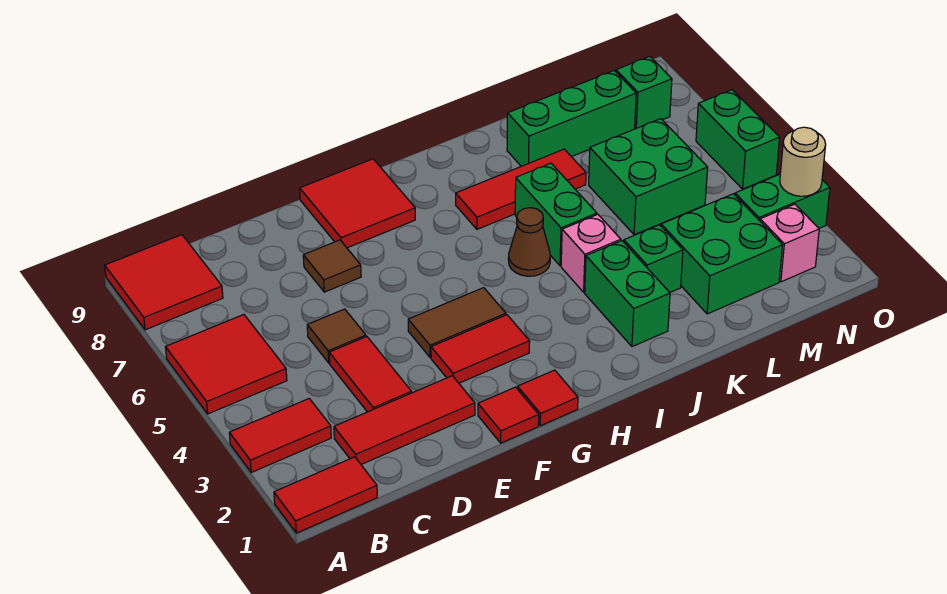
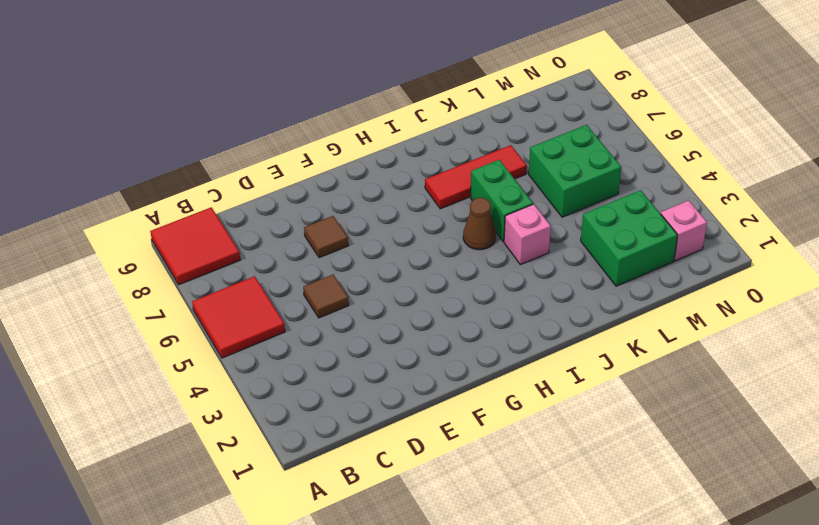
none -> red 1x2 tile [274,457,377,533]
none -> red 1x2 tile [229,399,331,472]
none -> red 1x3 tile [334,376,475,464]

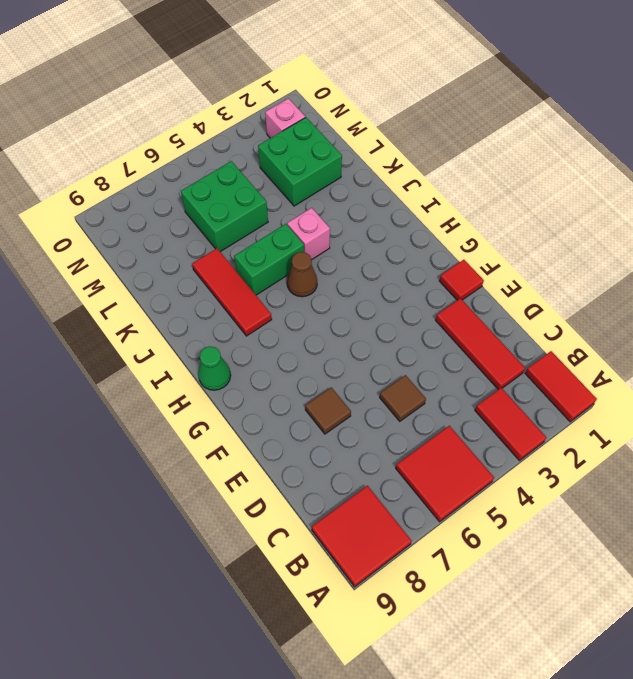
green 1x1 cone [198,346,231,390] -> none
none -> red 1x2 tile [329,337,412,412]
none -> red 1x2 tile [431,315,530,383]
none -> brown 1x2 tile [408,288,506,358]

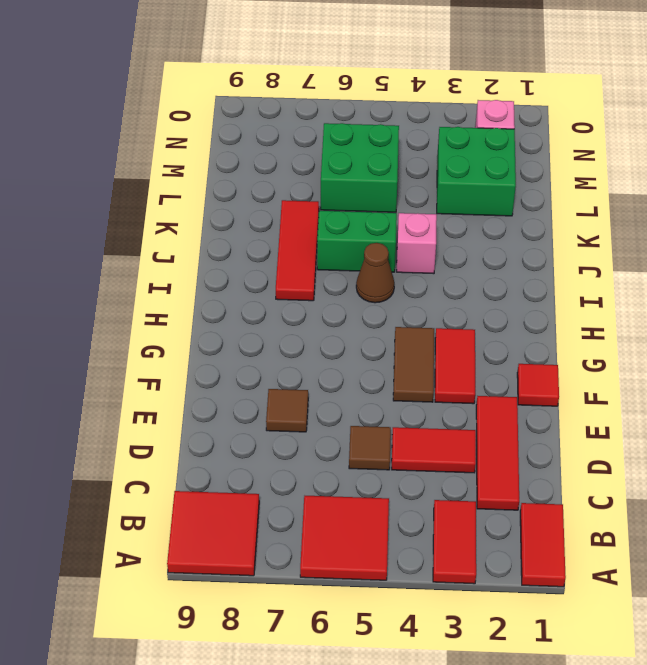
none -> red 2x2 tile [300,159,415,248]
none -> red 1x1 tile [517,370,578,426]
none -> green 1x2 brick [585,241,670,347]

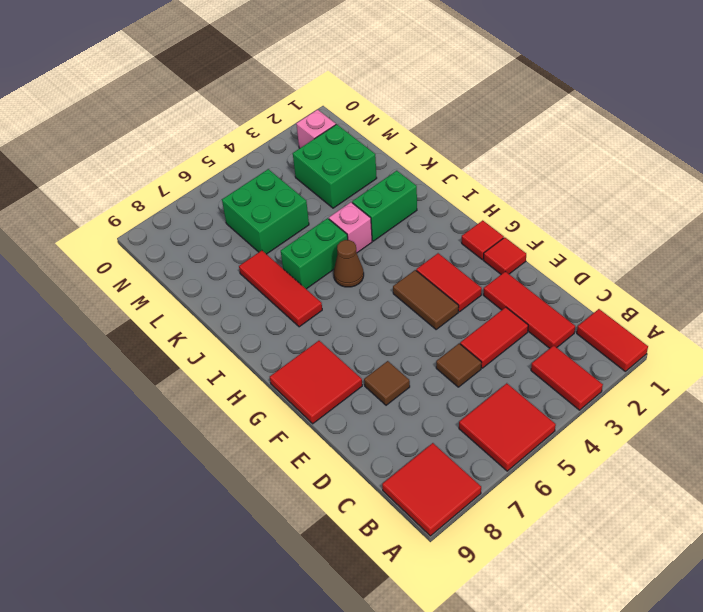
none -> green 1x1 brick [624,225,683,292]
none -> green 1x3 brick [507,71,636,166]
none -> green 1x2 brick [735,174,830,228]

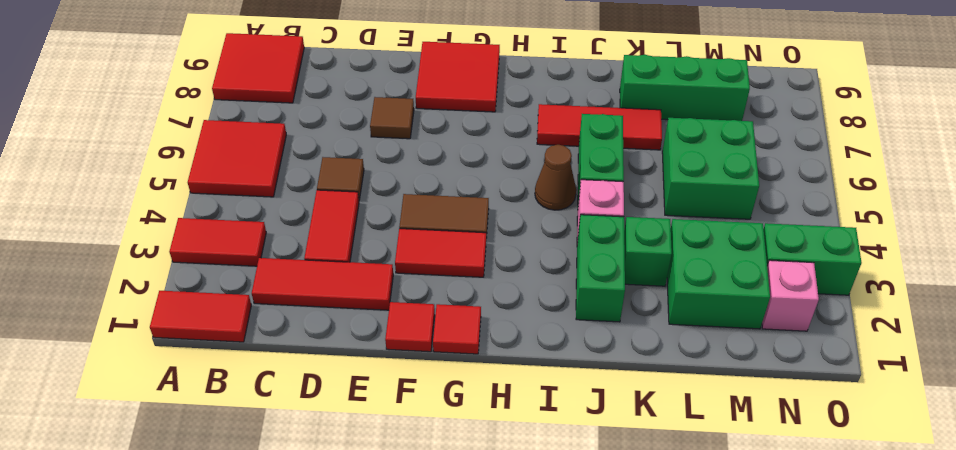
none -> green 1x1 brick [616,56,672,129]
none -> green 1x2 brick [696,90,780,189]
none -> tan 1x1 round brick [780,127,826,196]

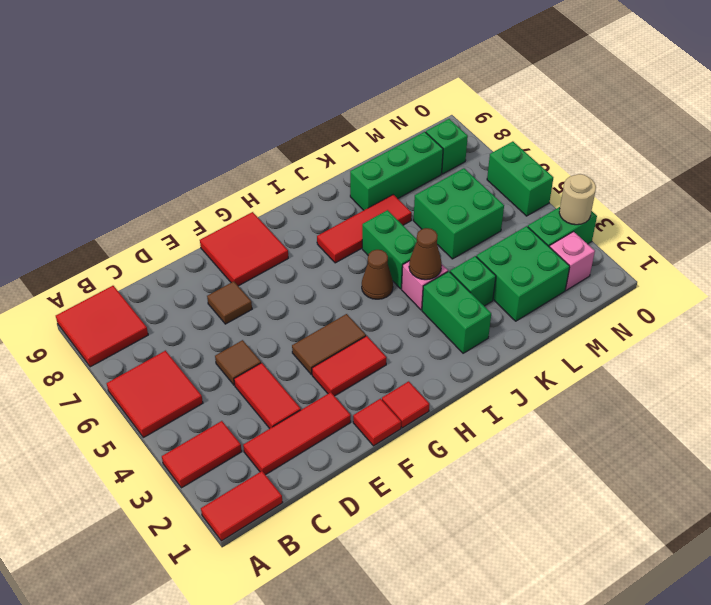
brown 1x1 cone [409,228,442,280] -> none

